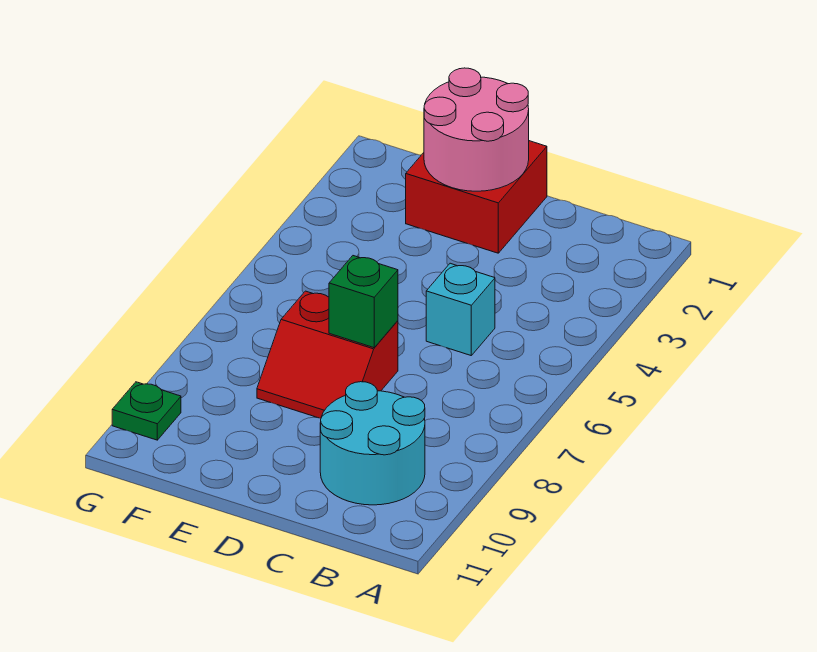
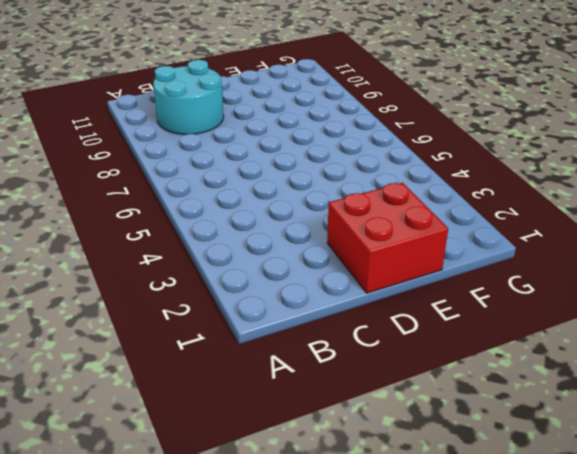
none -> cyan 1x1 brick [426,263,495,355]
none -> red 2x2 slope [257,291,398,418]

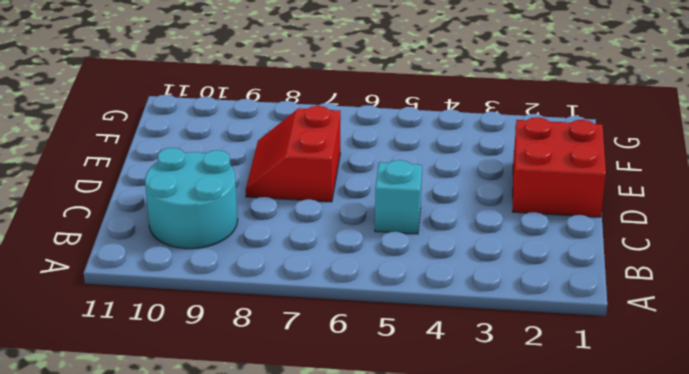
none -> green 1x1 plate [112,382,181,440]
none -> pink 2x2 round brick [424,68,529,191]

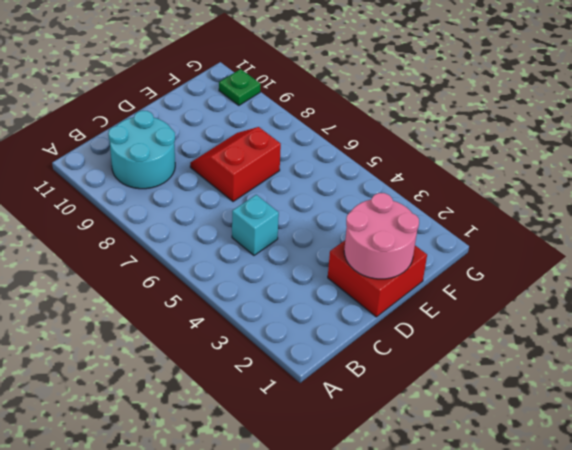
none -> green 1x1 brick [329,256,398,348]

